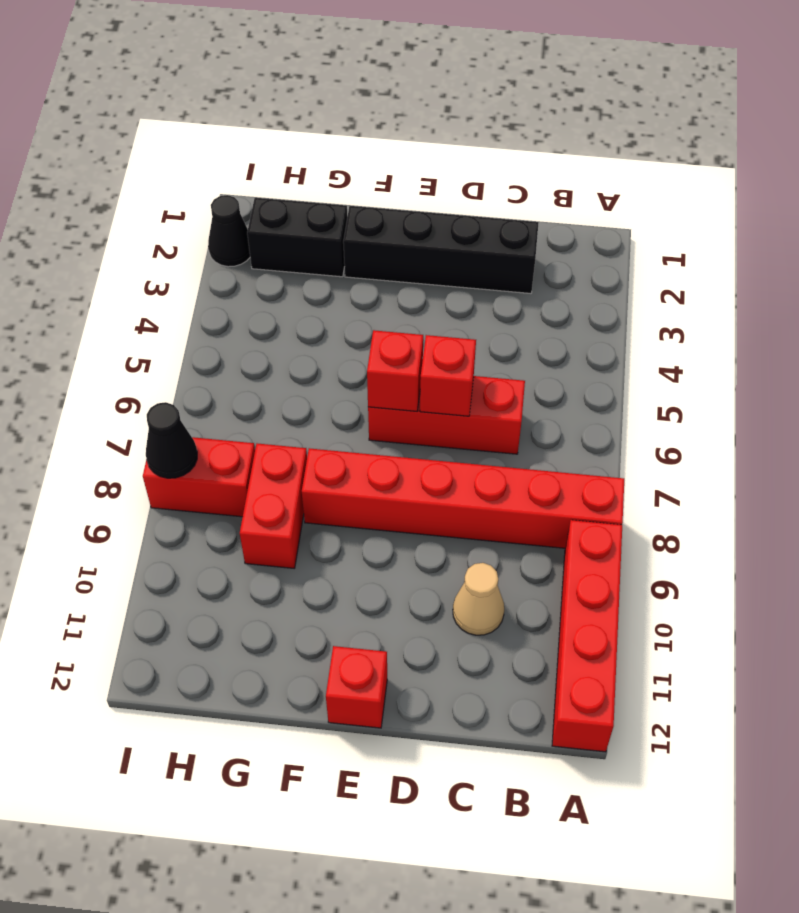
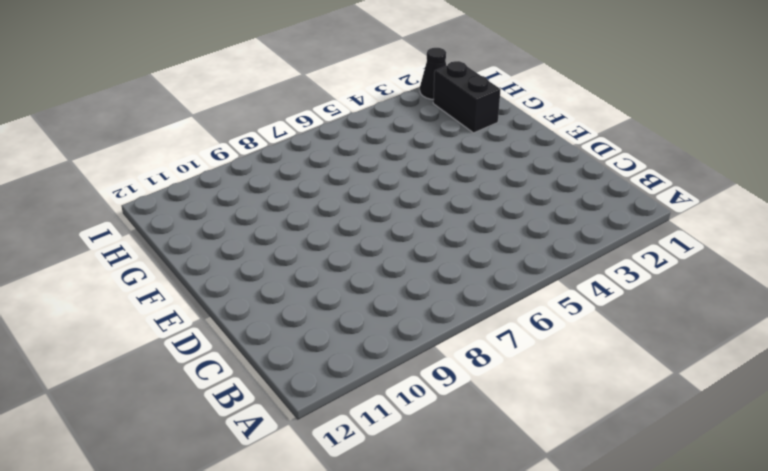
none -> red 1x6 brick [302,448,624,548]
none -> red 1x4 brick [552,520,622,752]
none -> black 1x4 brick [343,206,539,293]

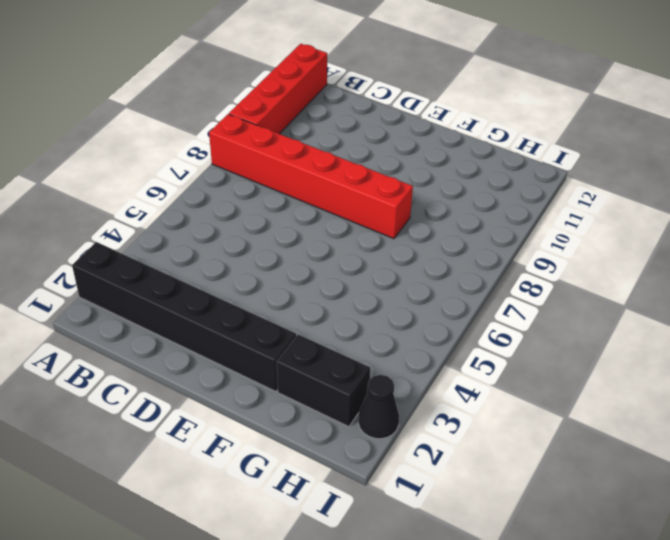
black 1x6 brick [72,242,296,392] -> black 1x4 brick [343,206,539,293]
none -> red 1x3 brick [368,376,525,454]
none -> tan 1x1 cone [453,563,504,635]
none -> red 1x1 brick [326,646,387,728]

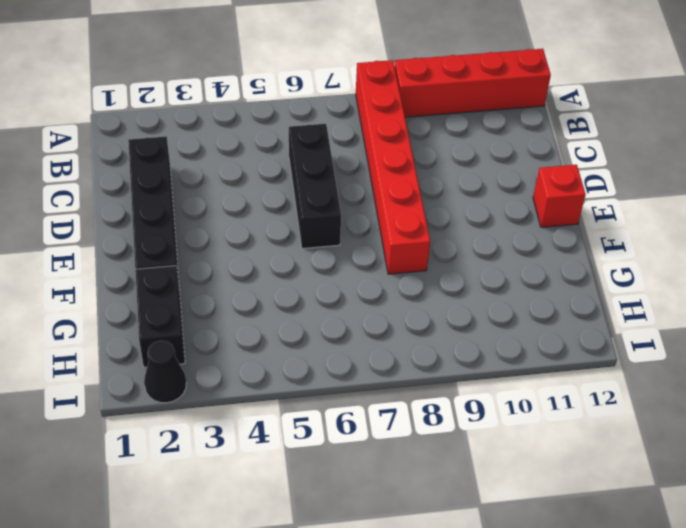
black 1x3 brick [289,124,341,249] -> red 1x3 brick [368,376,525,454]
none -> tan 1x1 cone [453,563,504,635]
none -> red 1x2 brick [240,443,307,568]
none -> red 1x2 brick [143,437,255,517]

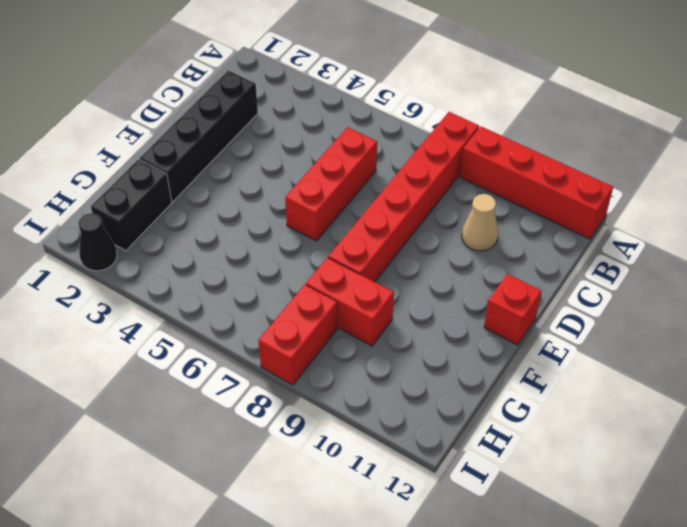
none -> red 1x1 brick [420,335,476,416]
none -> red 1x1 brick [367,330,423,411]
none -> black 1x1 cone [146,402,197,478]

